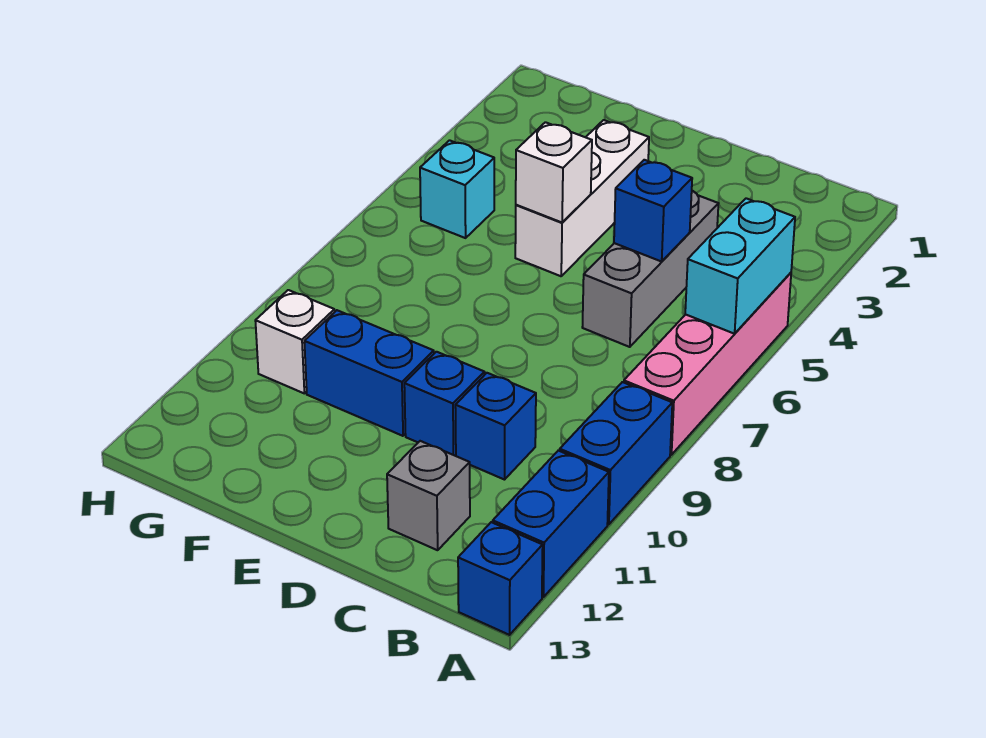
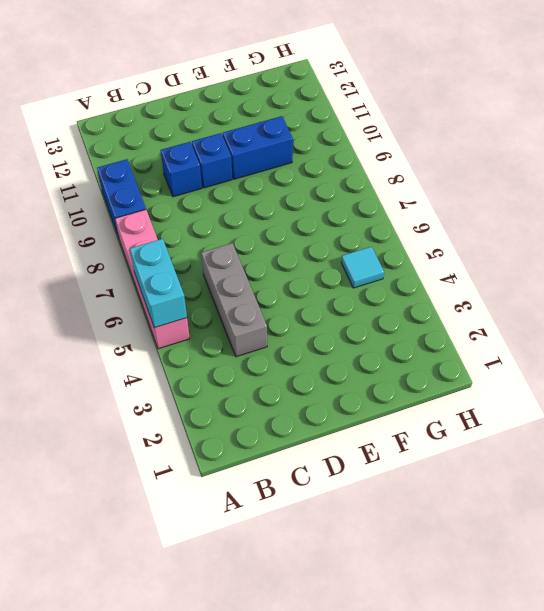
cyan 1x1 tile [341,247,384,288] -> cyan 1x1 brick [420,140,494,238]
none -> blue 1x2 brick [493,451,609,597]
none -> blue 1x1 brick [458,522,543,635]
none -> grey 1x1 brick [387,441,470,550]

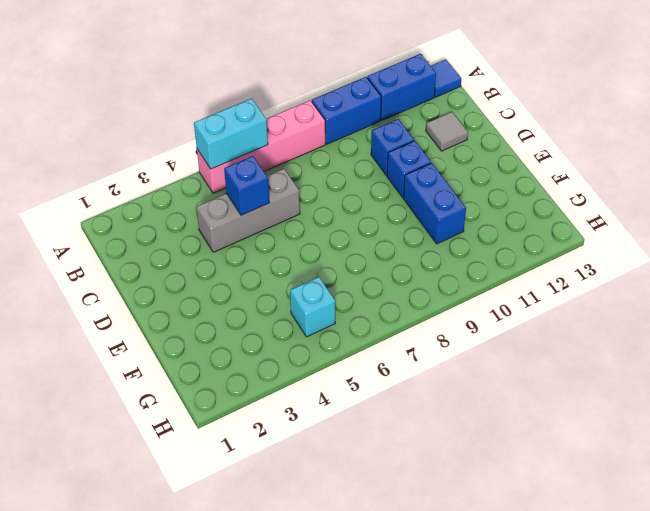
blue 1x1 tile [431,59,461,97] -> blue 1x1 brick [458,522,543,635]
grey 1x1 tile [426,112,468,151] -> grey 1x1 brick [387,441,470,550]
none -> white 1x3 brick [515,120,649,276]
none -> white 1x1 brick [255,290,335,393]
none -> white 1x1 brick [516,122,592,222]

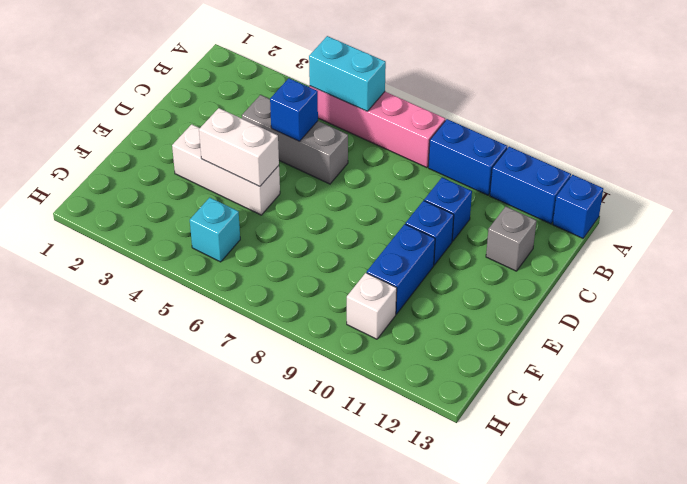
white 1x2 brick [199,108,279,186] -> white 1x1 brick [516,122,592,222]

